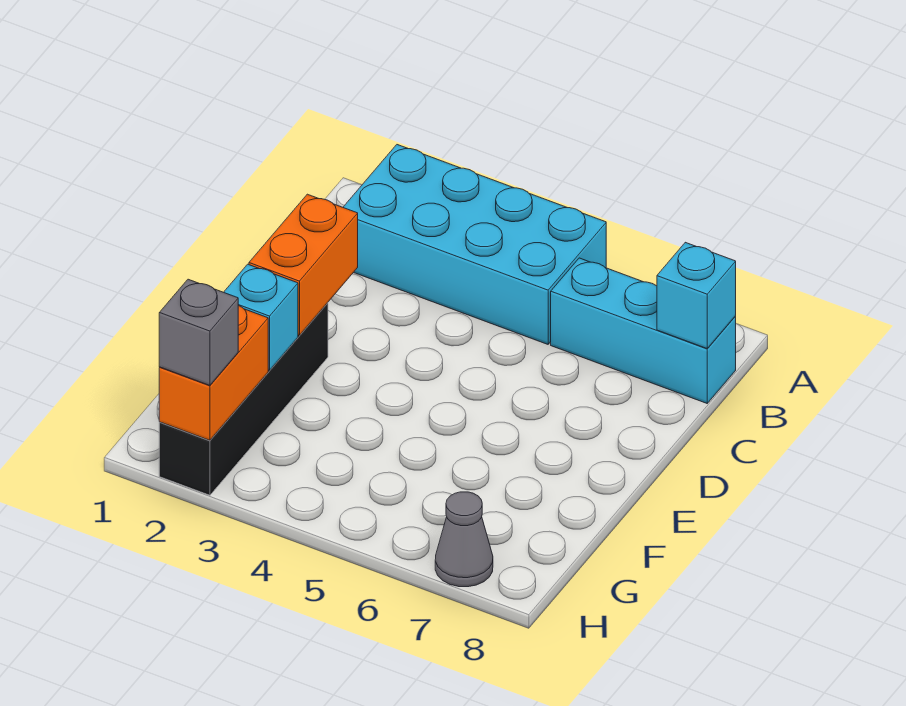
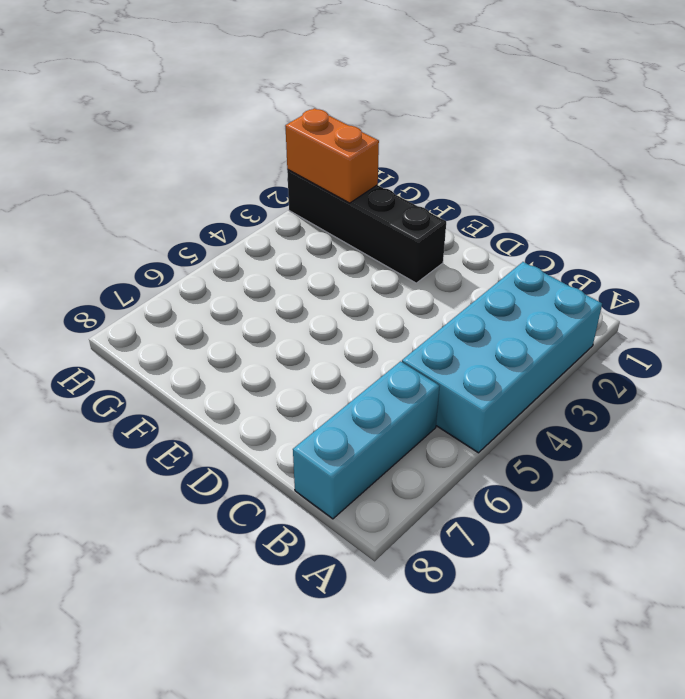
none -> grey 1x1 cone [435,492,493,587]
none -> cyan 1x1 brick [657,242,736,349]

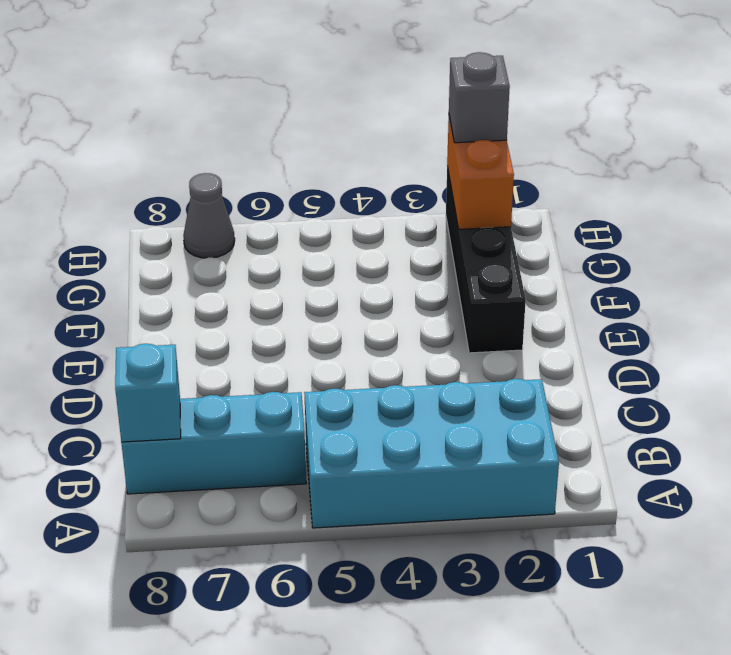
none -> orange 1x2 brick [249,194,358,336]
none -> cyan 1x1 brick [224,264,298,370]

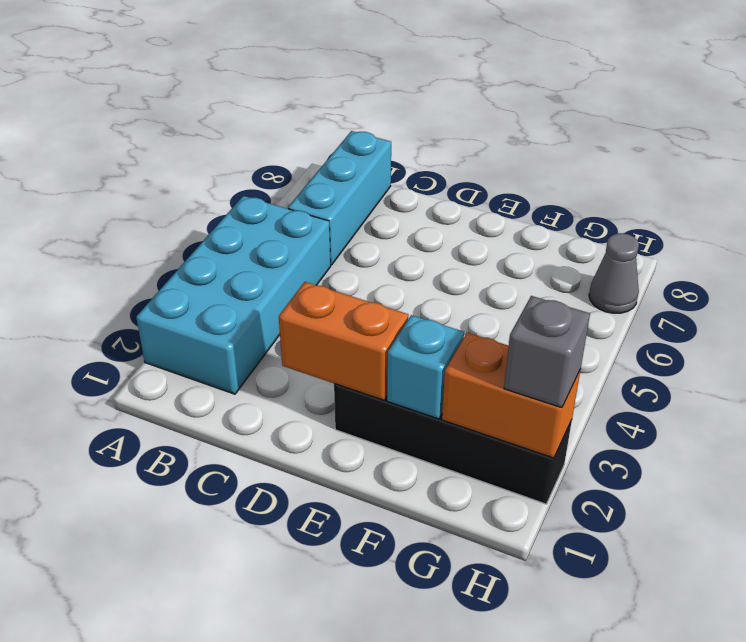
none -> cyan 1x1 brick [657,242,736,349]

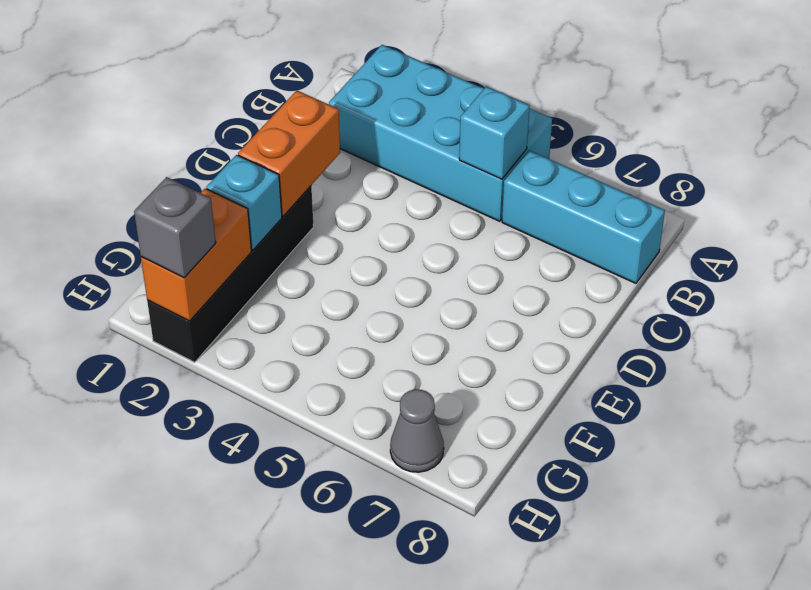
cyan 1x1 brick [459,86,530,179] -> cyan 1x1 brick moved to [657,242,736,349]

